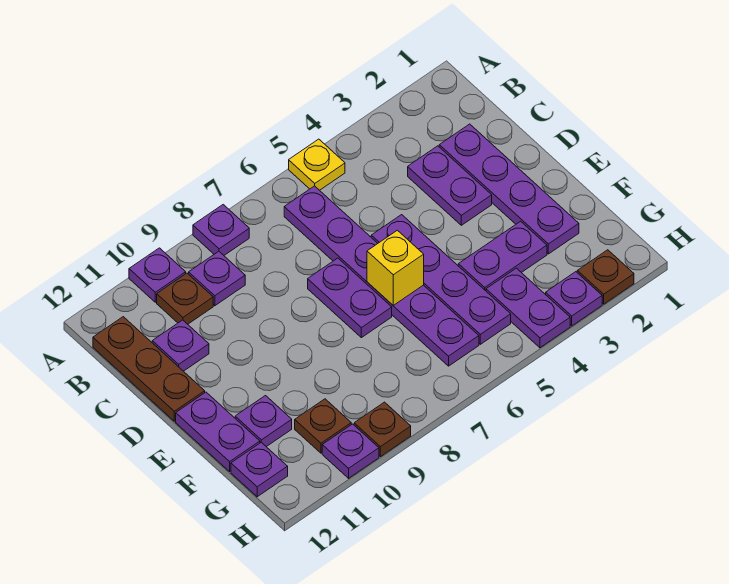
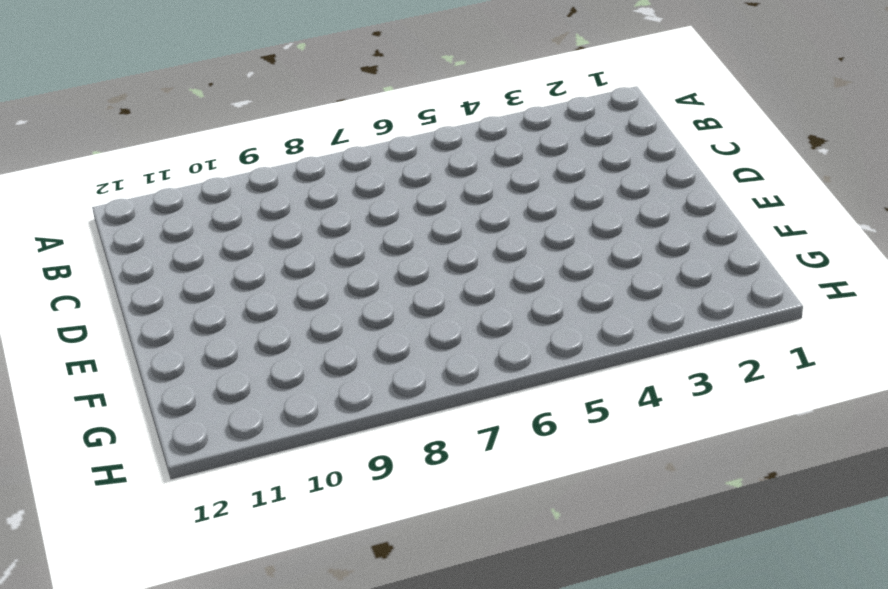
none -> yellow 1x1 plate [289,139,345,190]
none -> purple 1x1 plate [193,205,249,255]
none -> purple 1x1 plate [129,248,186,302]

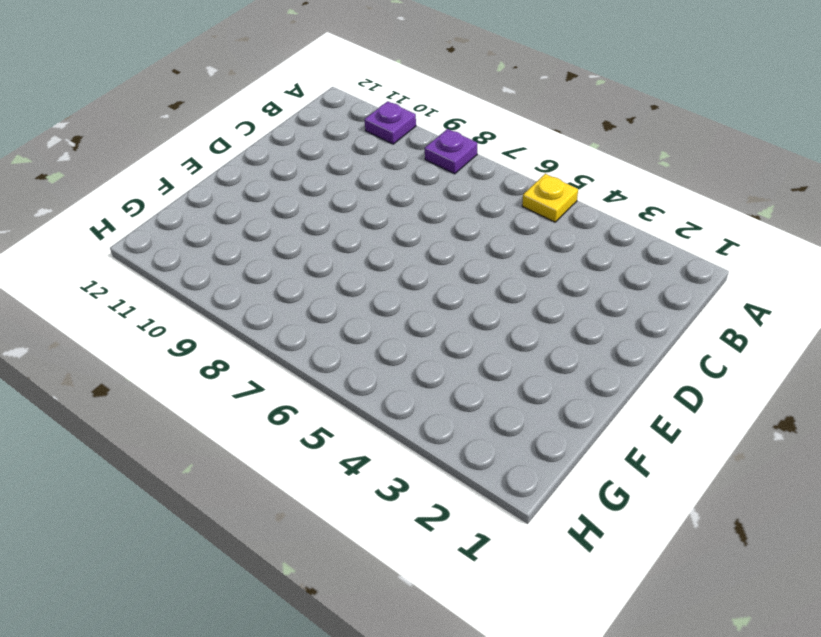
none -> purple 1x6 plate [284,186,479,366]
none -> purple 1x1 plate [189,251,245,306]
none -> brown 1x1 plate [157,273,213,324]

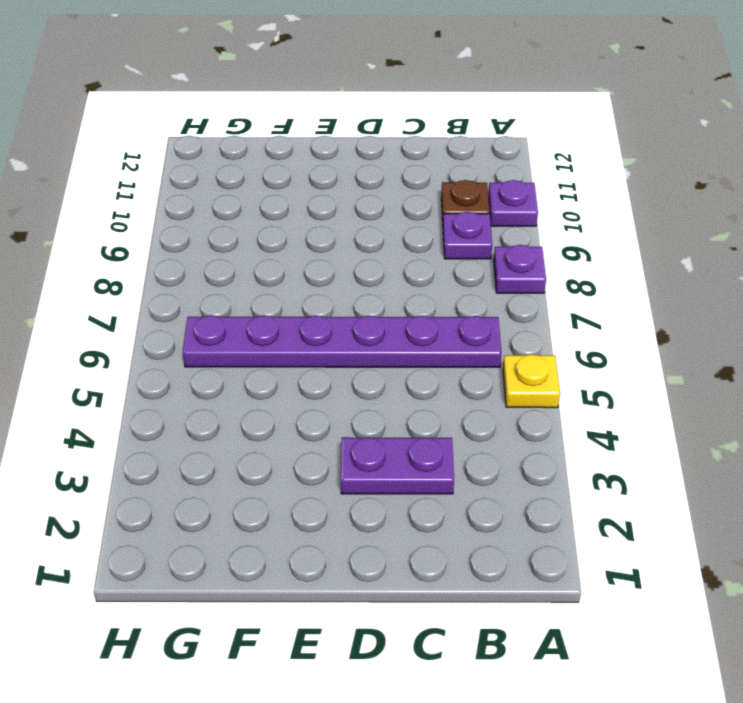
none -> brown 1x3 plate [93,317,205,421]
none -> purple 1x4 plate [439,124,579,254]
none -> purple 1x1 plate [152,320,209,371]

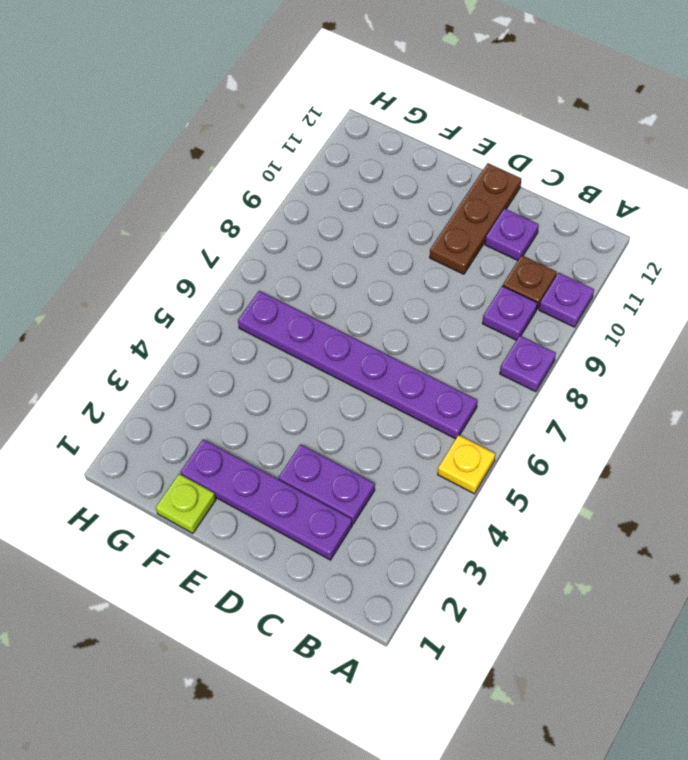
brown 1x3 plate [430,163,521,274] -> brown 1x3 plate turned to [93,317,205,421]
lime 1x1 plate [156,474,216,533] -> none
none -> purple 1x4 plate [371,215,511,344]
none -> purple 1x2 plate [308,258,392,338]
none -> purple 1x2 plate [176,392,260,471]

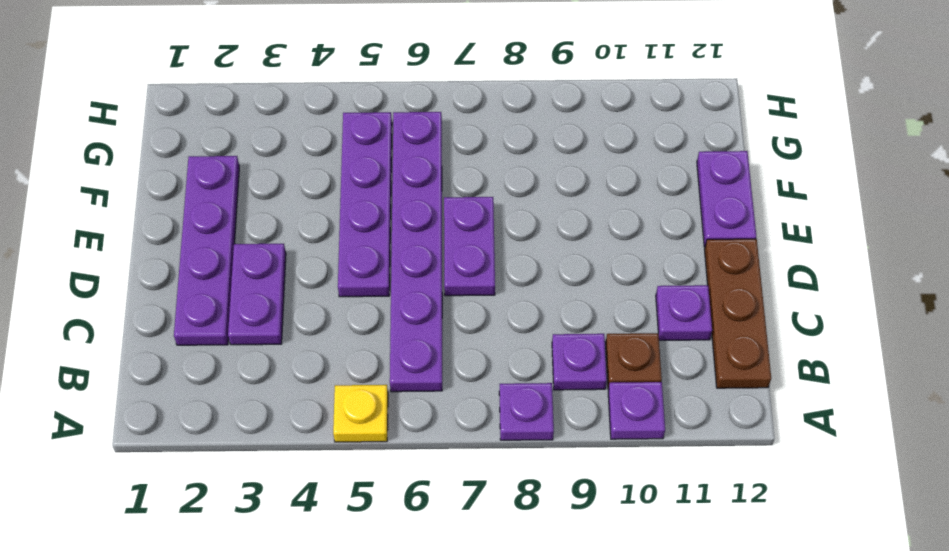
none -> purple 1x2 plate [458,221,547,291]
none -> purple 1x1 plate [235,396,292,447]
none -> purple 1x2 plate [486,268,570,348]

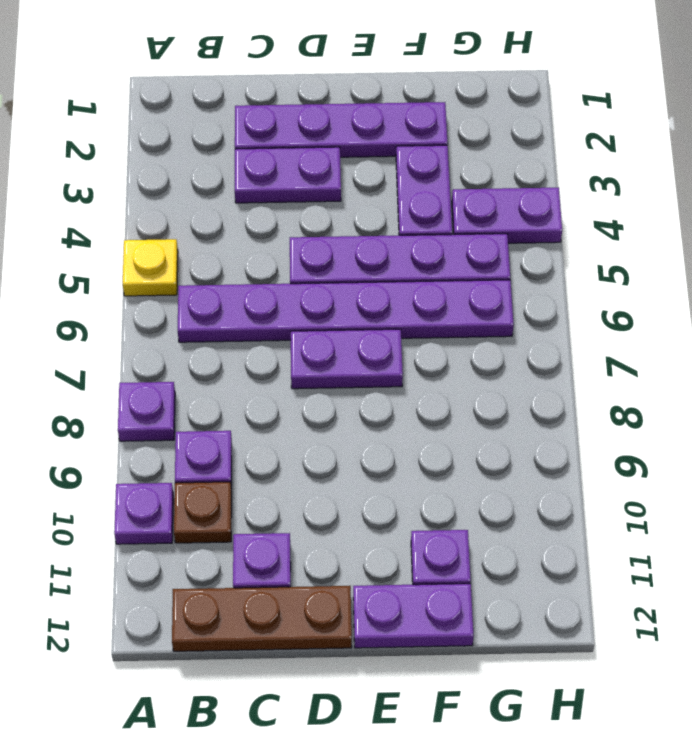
none -> brown 1x1 plate [295,399,351,453]
none -> purple 1x1 plate [231,442,288,497]
none -> brown 1x1 plate [577,250,634,304]

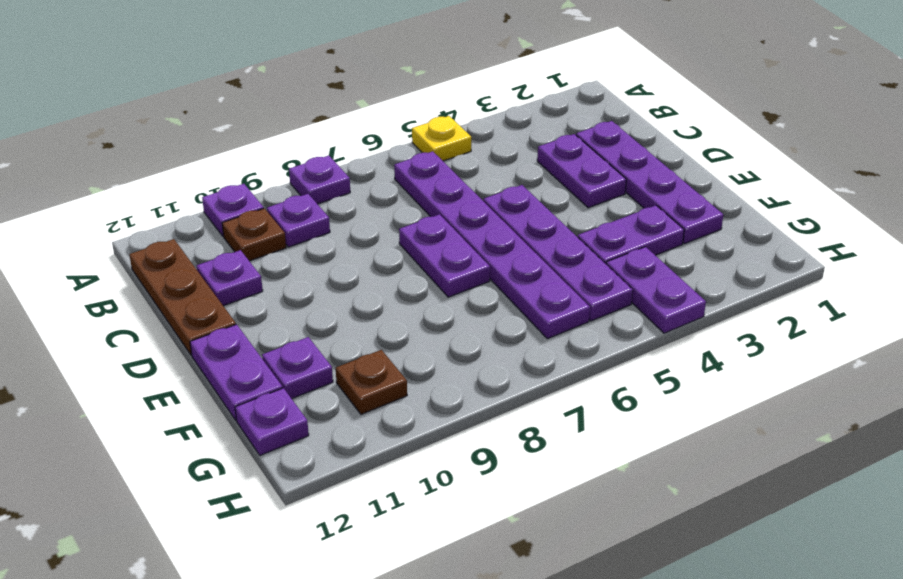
none -> brown 1x1 plate [577,250,634,304]
none -> purple 1x1 plate [546,272,602,326]
none -> brown 1x1 plate [354,402,411,457]

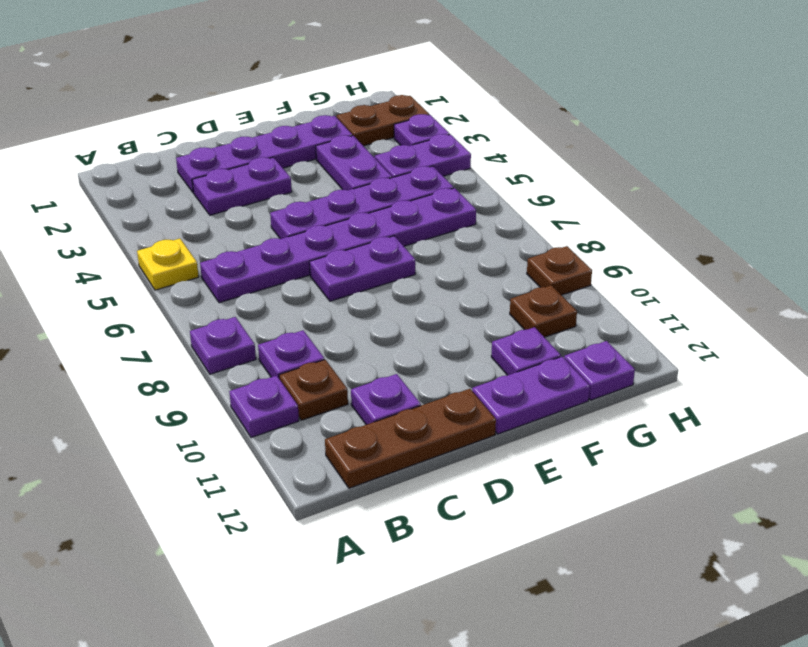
brown 1x2 plate [337,95,429,146] -> brown 1x1 plate [577,250,634,304]
none -> purple 1x1 plate [322,424,379,478]
none -> yellow 1x1 brick [367,230,424,305]

